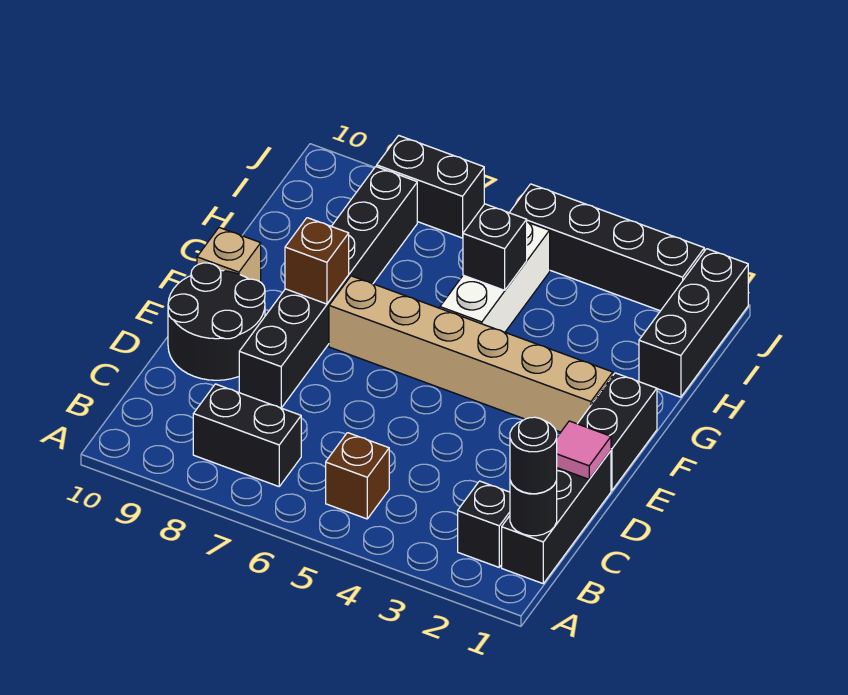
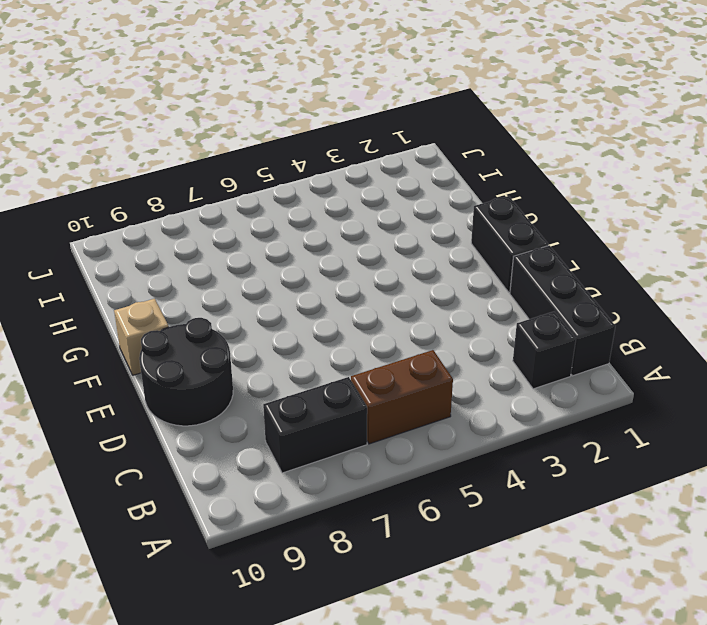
brown 1x2 brick [351,350,453,444] -> brown 1x1 brick [326,433,389,519]
none -> black 1x6 brick [239,167,417,408]
none -> tan 1x6 brick [329,276,613,432]
none -> white 1x3 brick [440,222,550,332]

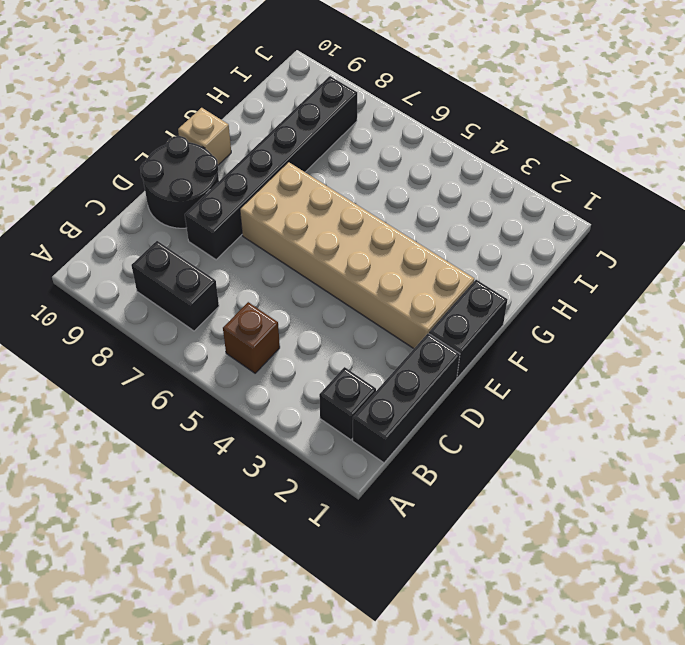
tan 2x6 brick [240,162,474,349] -> tan 1x6 brick [329,276,613,432]
none -> white 1x3 brick [440,222,550,332]
none -> black 1x3 brick [639,249,748,397]
none -> black 1x4 brick [509,184,704,311]

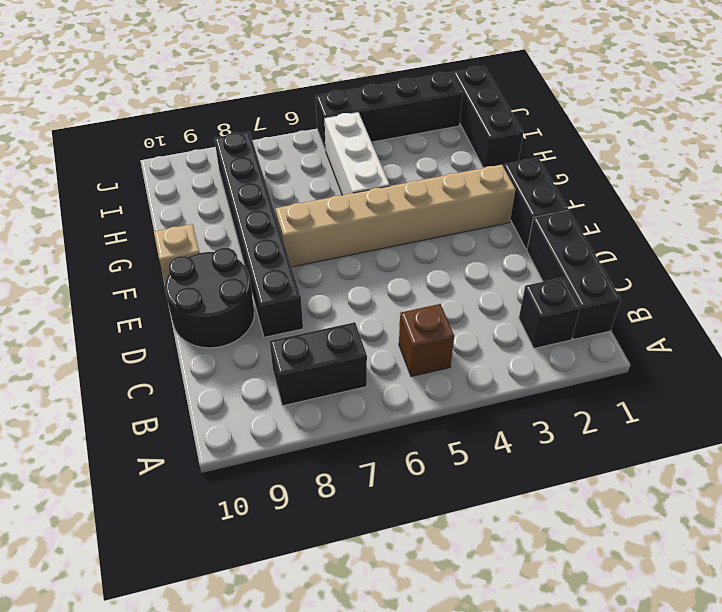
none -> black 1x2 brick [377,135,484,238]
none -> black 1x1 round brick [510,481,557,536]
none -> pink 1x1 tile [557,421,611,479]

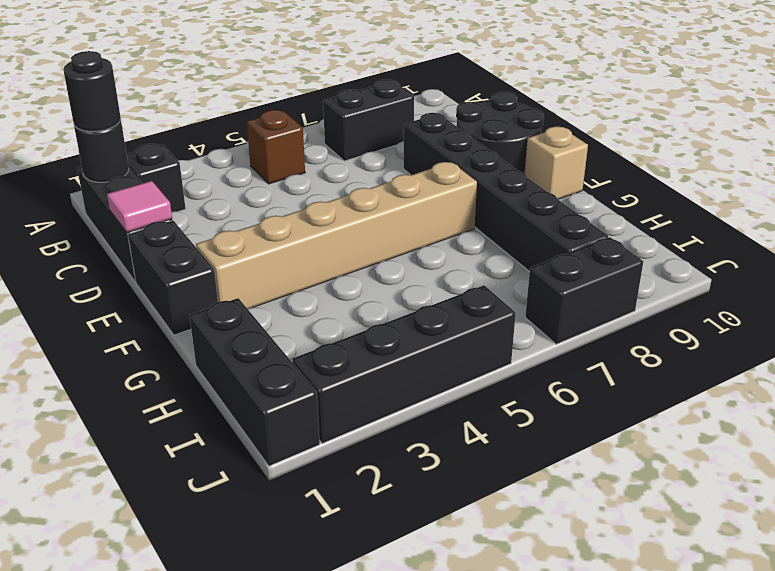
none -> white 1x3 brick [440,222,550,332]
none -> brown 1x1 brick [285,218,349,304]
none -> black 1x1 brick [463,204,527,290]

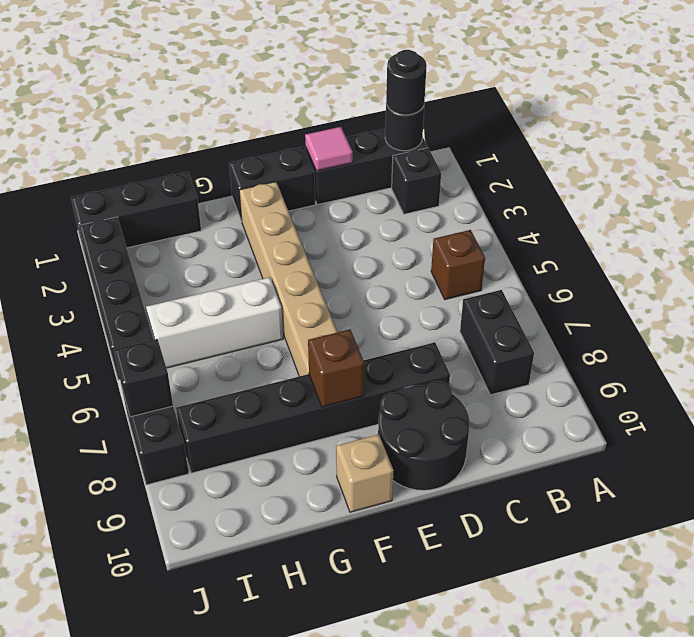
black 1x1 brick [114,339,173,417] -> black 1x1 brick moved to [463,204,527,290]

